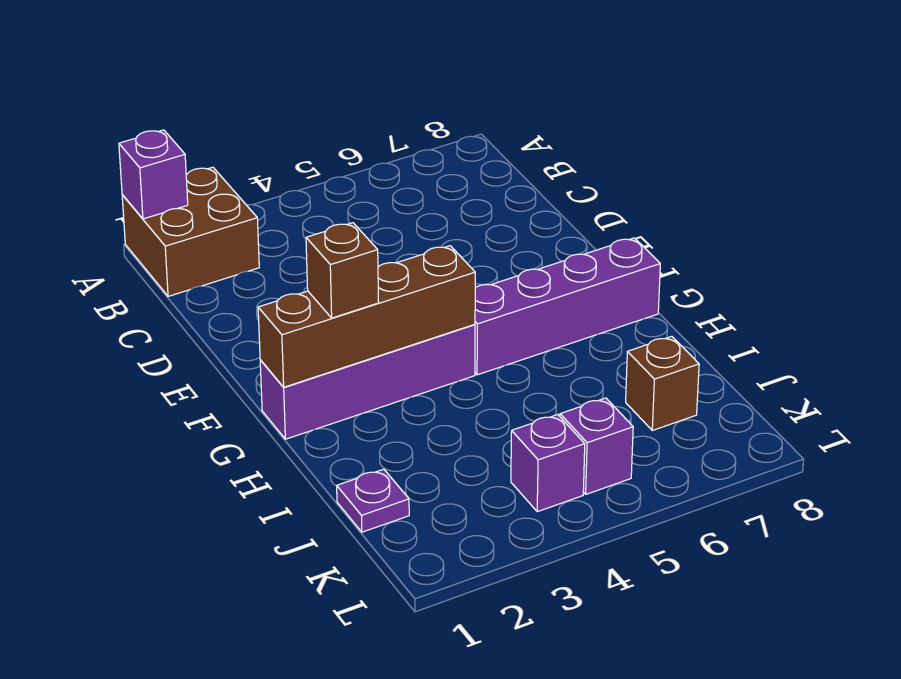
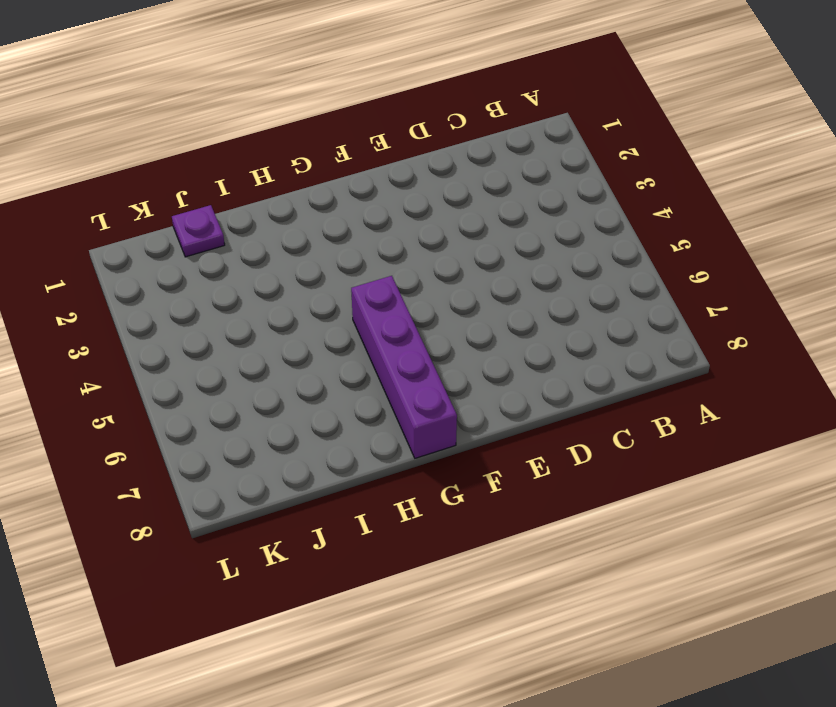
none -> brown 2x2 brick [122,167,259,296]
none -> purple 1x4 brick [260,324,475,439]

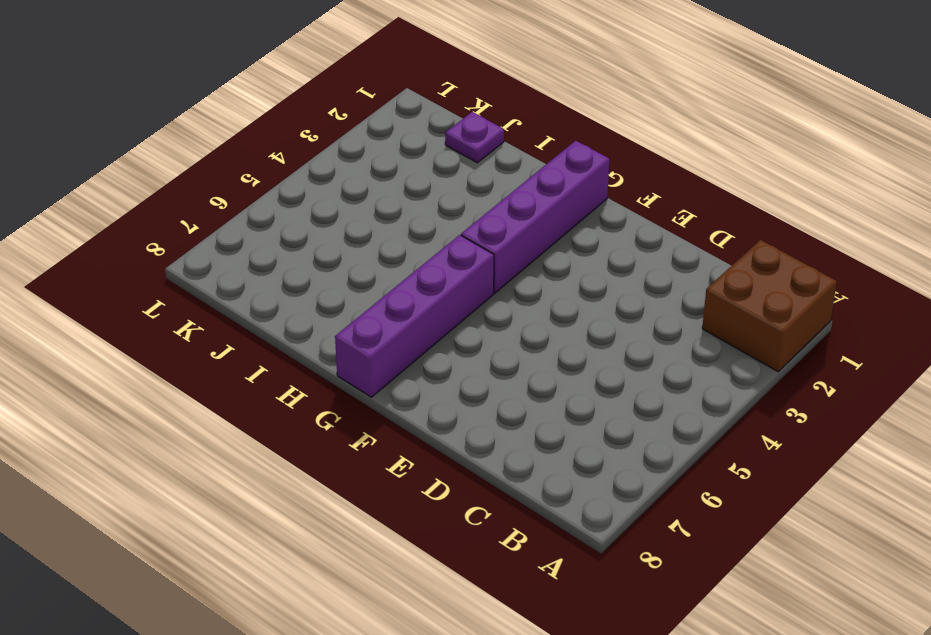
none -> brown 1x1 brick [626,336,699,430]
none -> purple 1x1 brick [511,415,585,512]

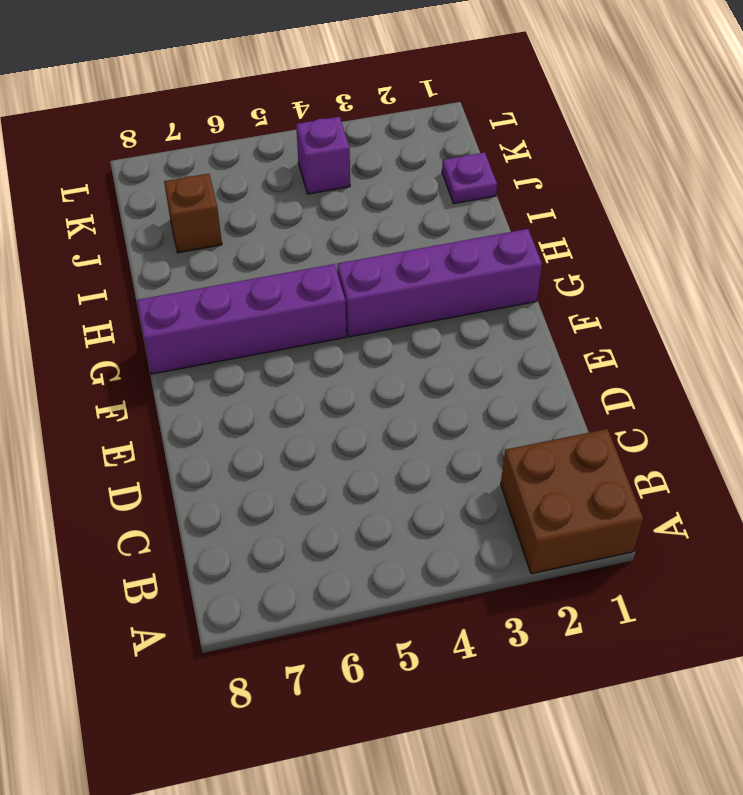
none -> purple 1x1 brick [560,398,633,494]
none -> purple 1x1 brick [119,130,188,219]

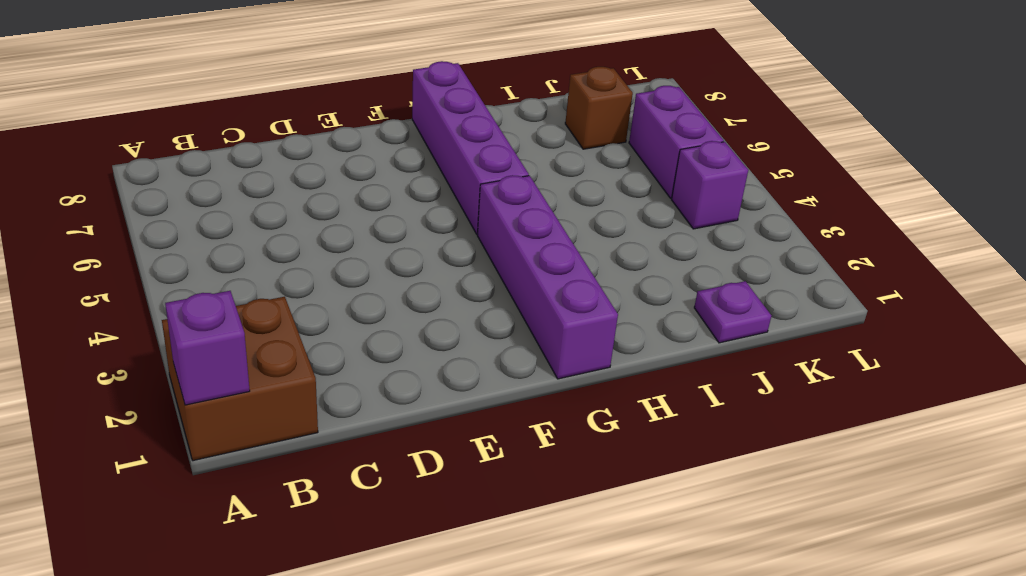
purple 1x2 brick [629,86,724,198] -> purple 1x1 brick [560,398,633,494]
none -> brown 1x4 brick [258,246,475,387]
none -> brown 1x1 brick [306,223,379,318]

